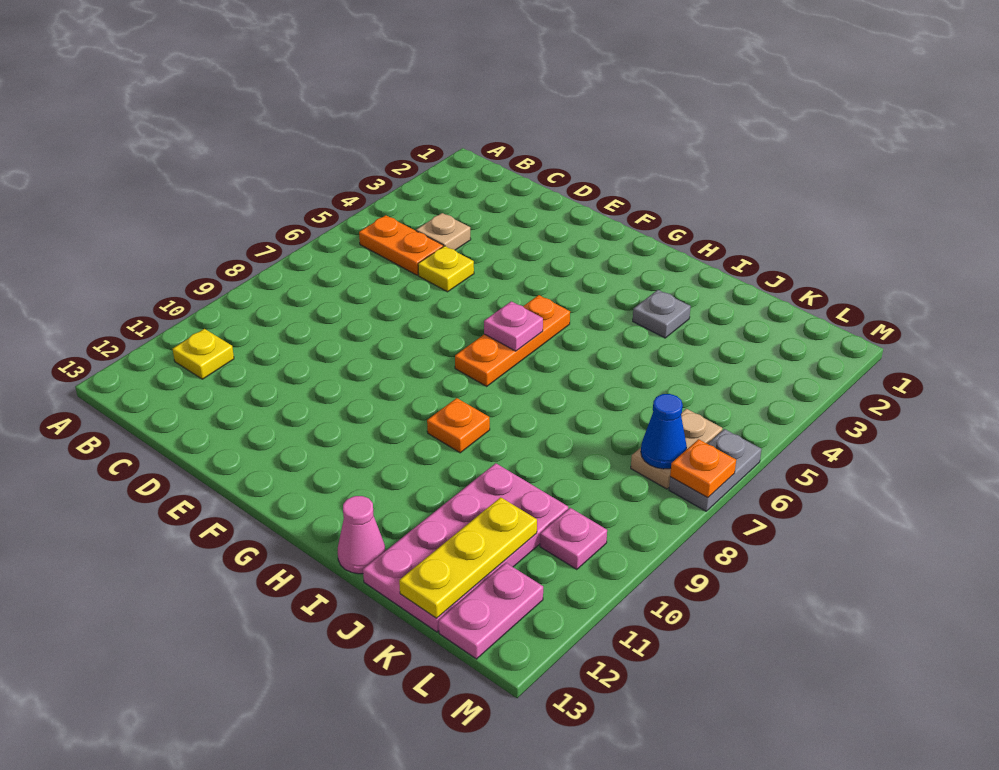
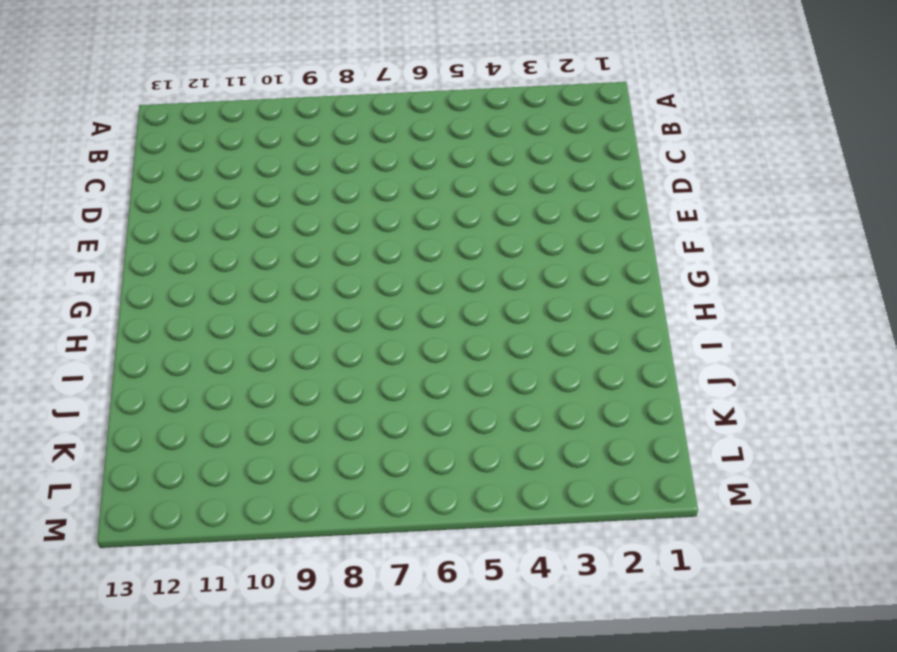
none -> orange 1x2 plate [359,215,443,275]
none -> yellow 1x1 plate [173,329,234,379]
none -> tan 1x1 plate [416,213,471,250]

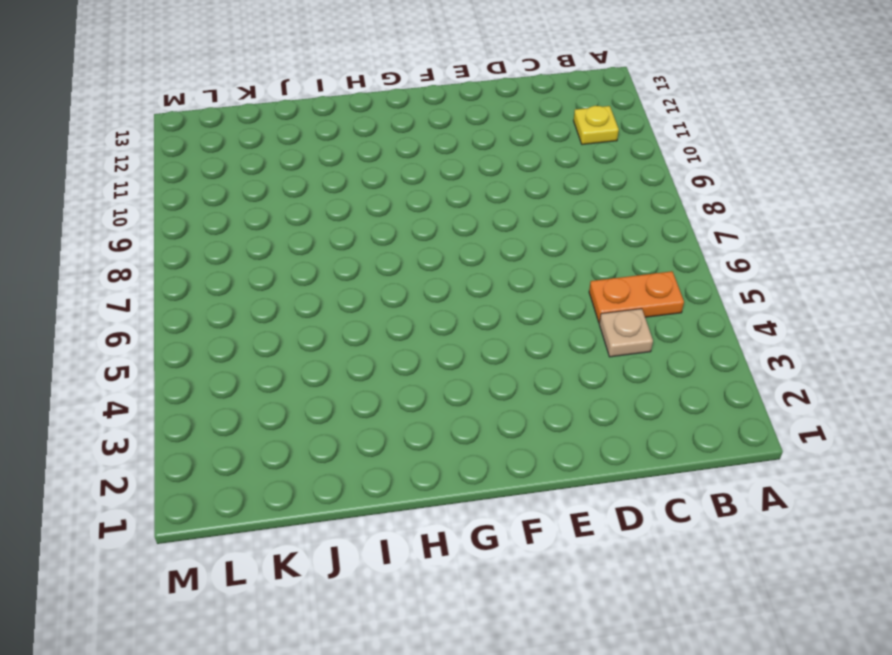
none -> yellow 1x1 plate [418,246,474,292]
none -> orange 1x3 plate [455,295,570,386]
none -> orange 1x1 plate [427,398,490,453]

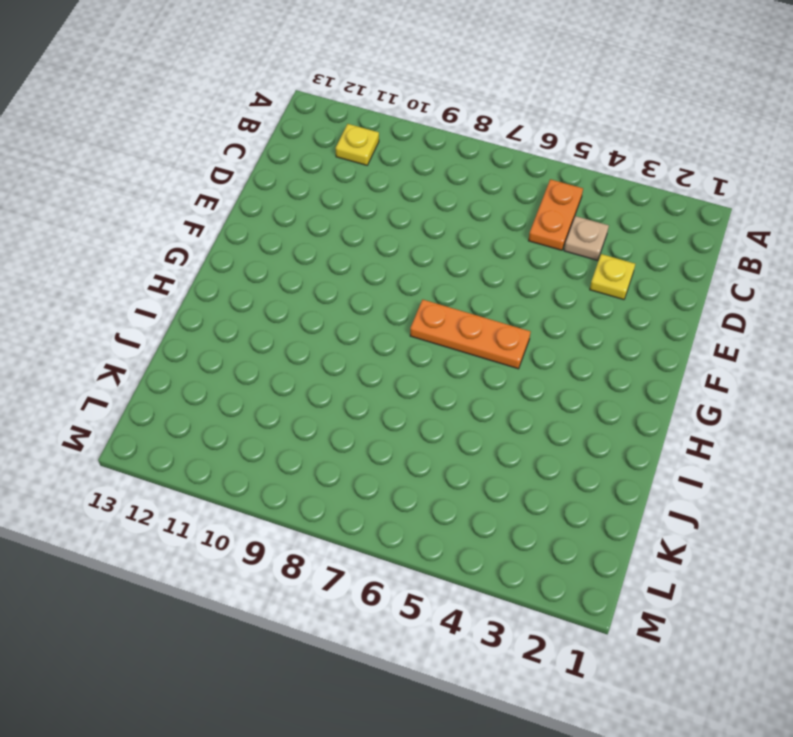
yellow 1x1 plate [590,254,635,300] -> yellow 1x1 plate moved to [418,246,474,292]
none -> orange 1x1 plate [427,398,490,453]
none -> grey 1x1 plate [633,290,691,338]
none -> pink 1x1 cone [338,496,385,574]

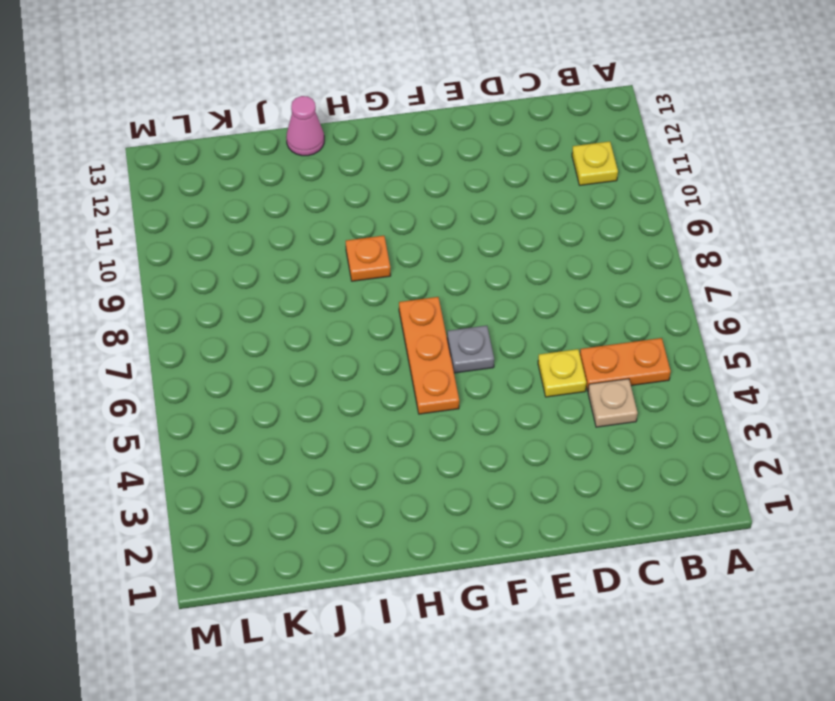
grey 1x1 plate [447,326,494,373] -> grey 1x1 plate moved to [633,290,691,338]
none -> pink 2x4 plate [363,463,568,632]
none -> tan 1x2 plate [631,409,722,489]
none -> pink 1x1 plate [540,508,607,570]

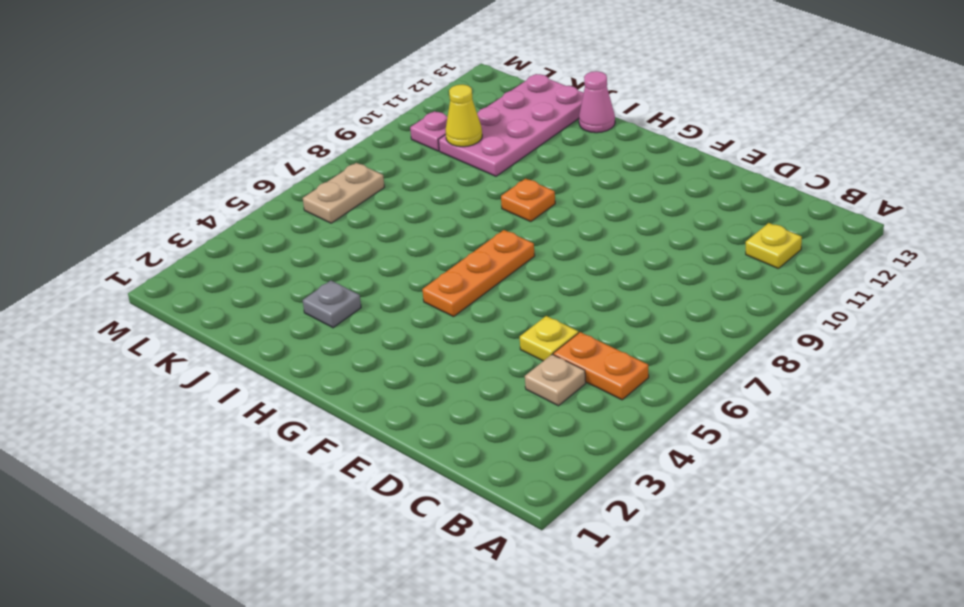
yellow 1x1 cone [445,84,482,147] -> none
none -> pink 1x2 plate [439,563,543,659]
none -> grey 1x2 plate [669,429,762,511]
none -> pink 1x1 plate [484,301,543,351]

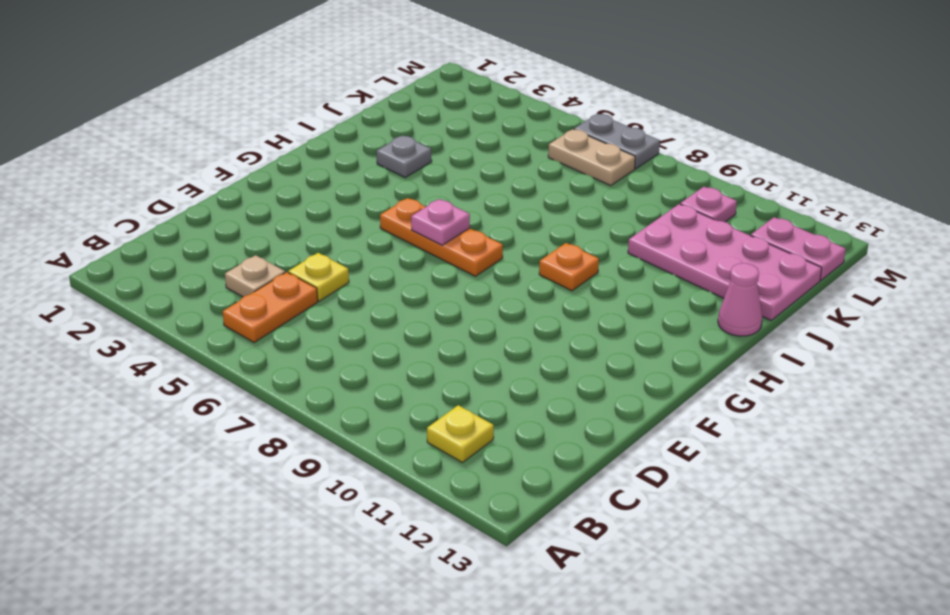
none -> yellow 1x3 plate [399,497,537,618]
none -> blue 1x1 cone [641,394,687,469]
none -> orange 1x1 plate [670,439,736,498]

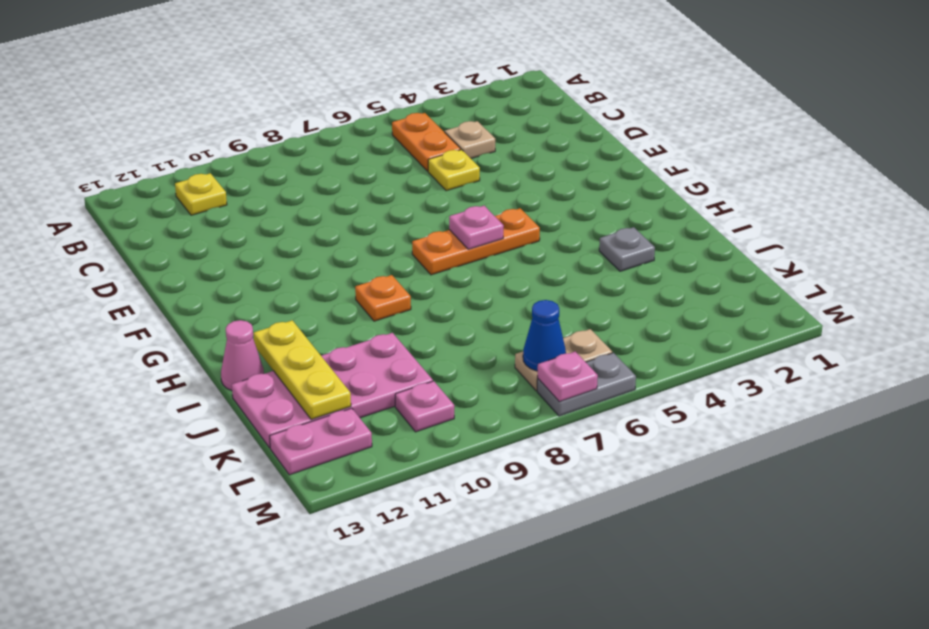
yellow 1x3 plate [254,320,351,420] -> yellow 1x3 plate turned to [399,497,537,618]
pink 1x1 plate [538,352,598,402] -> orange 1x1 plate [670,439,736,498]

